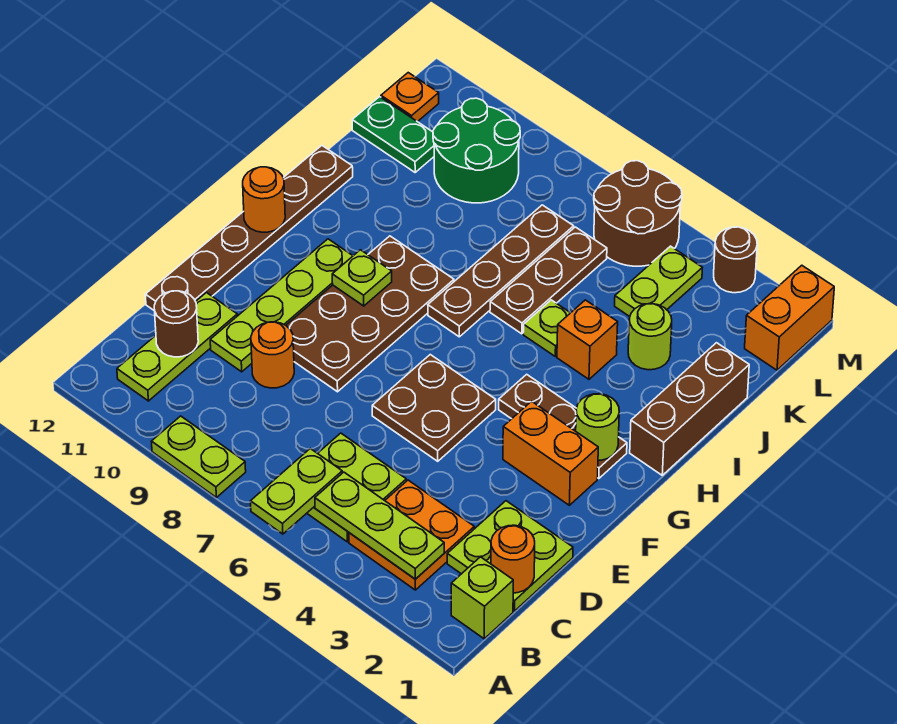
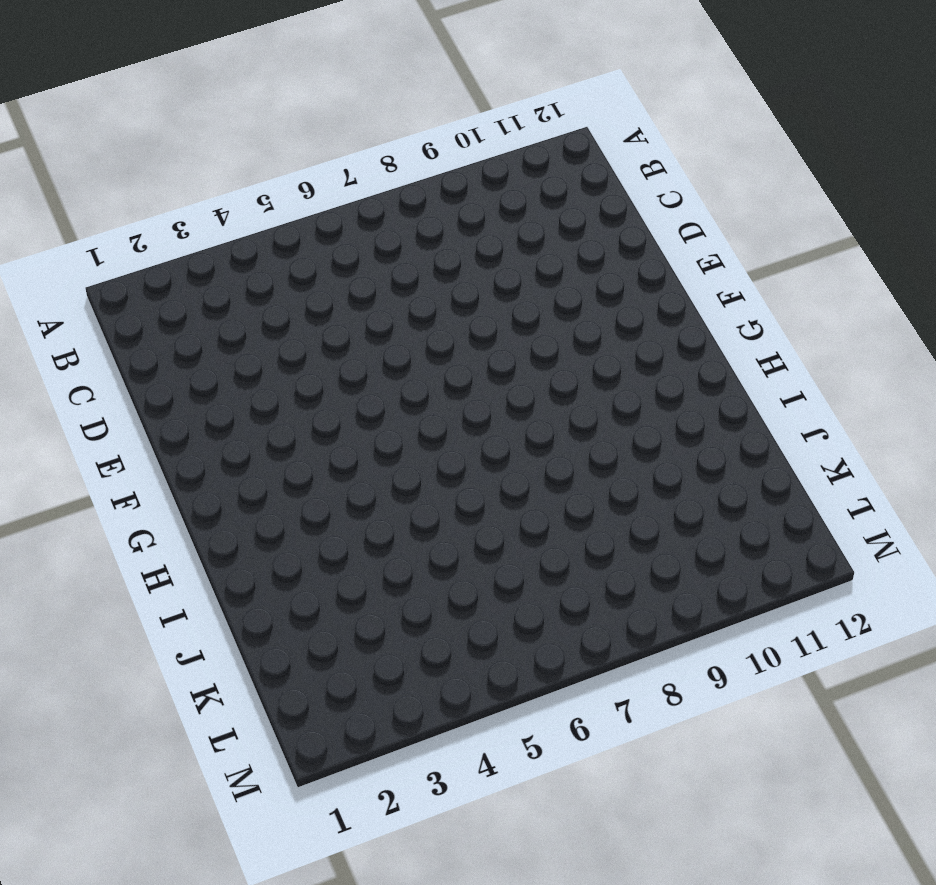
none -> lime 1x2 plate [151,416,246,497]
none -> lime 1x1 brick [451,557,513,639]
none -> orange 2x2 plate [349,480,474,590]
none -> lime 2x2 plate [307,433,406,542]

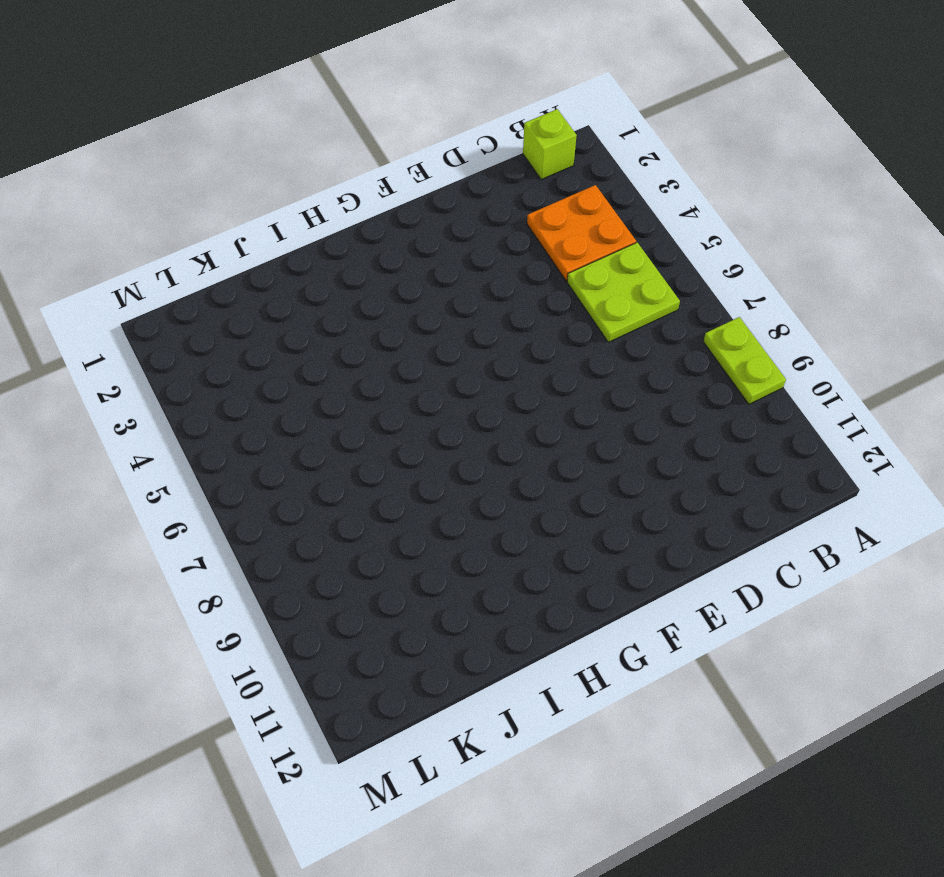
none -> lime 1x3 plate [117,293,237,401]
none -> lime 2x2 plate [447,501,573,611]
none -> orange 1x1 round brick [251,322,294,388]
none -> lime 1x4 plate [210,239,353,372]

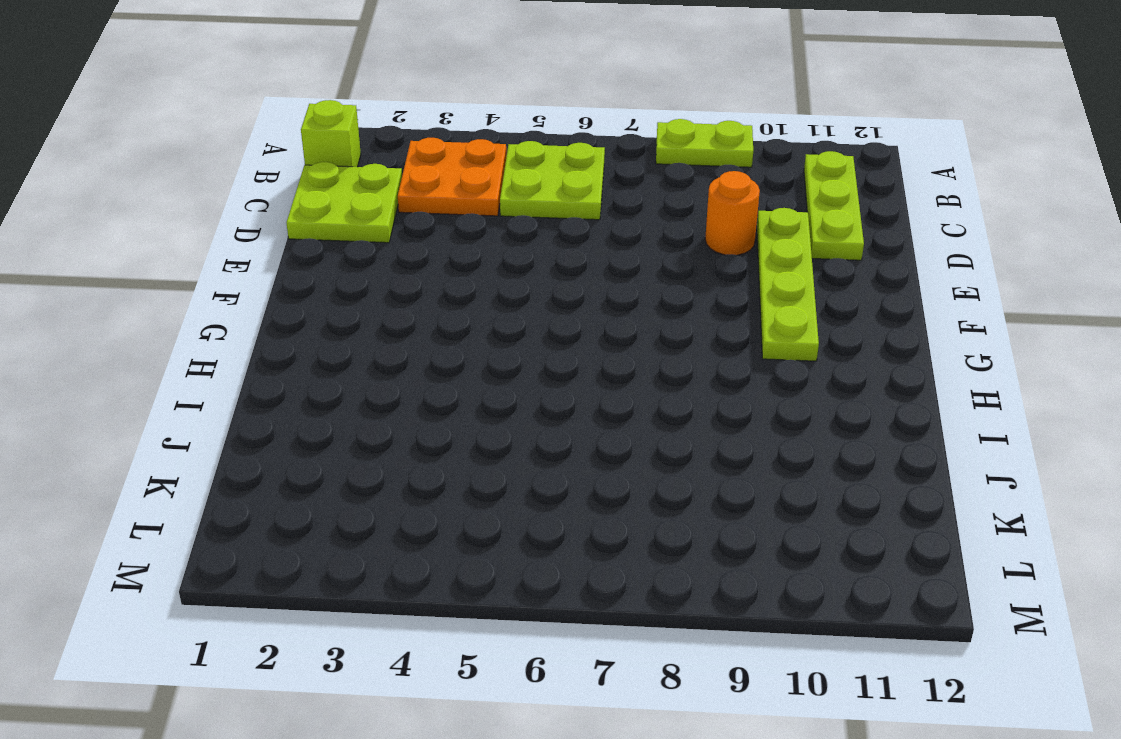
none -> brown 1x6 plate [145,146,353,311]
none -> brown 2x2 plate [372,355,496,461]
none -> brown 2x4 plate [286,236,454,392]
none -> orange 1x2 brick [503,401,598,505]

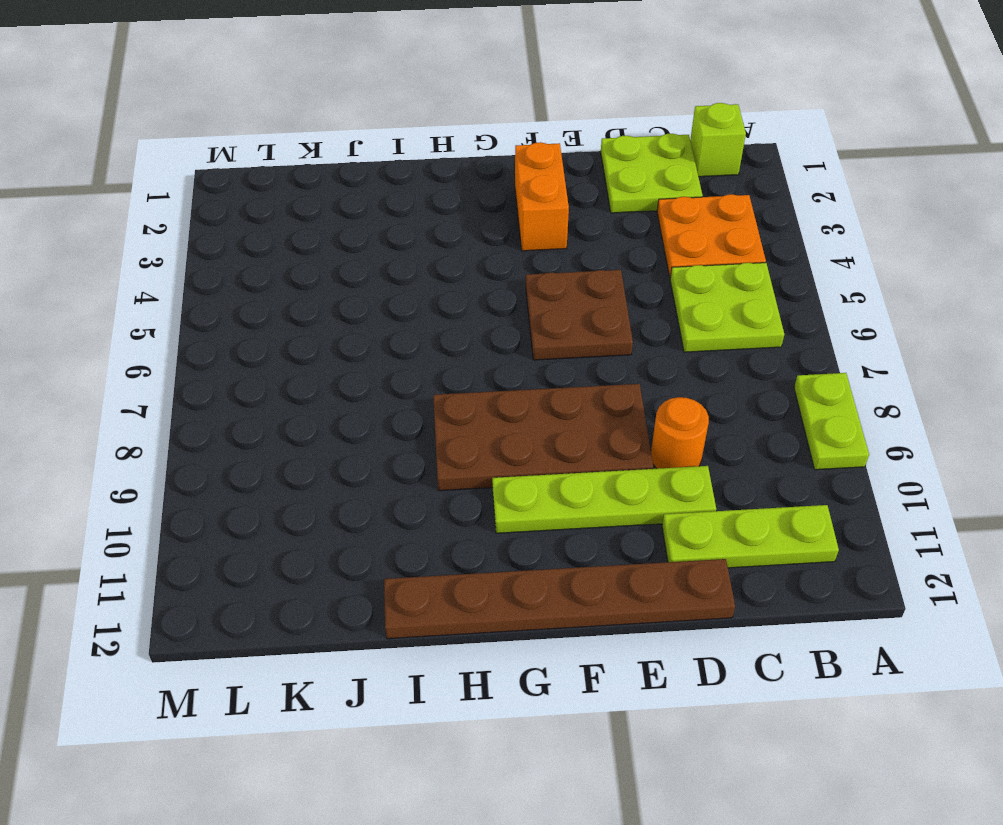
none -> brown 1x3 plate [499,374,627,479]
none -> brown 1x3 brick [630,343,749,475]
none -> brown 1x4 plate [428,205,574,337]
none -> orange 1x1 brick [557,300,618,379]

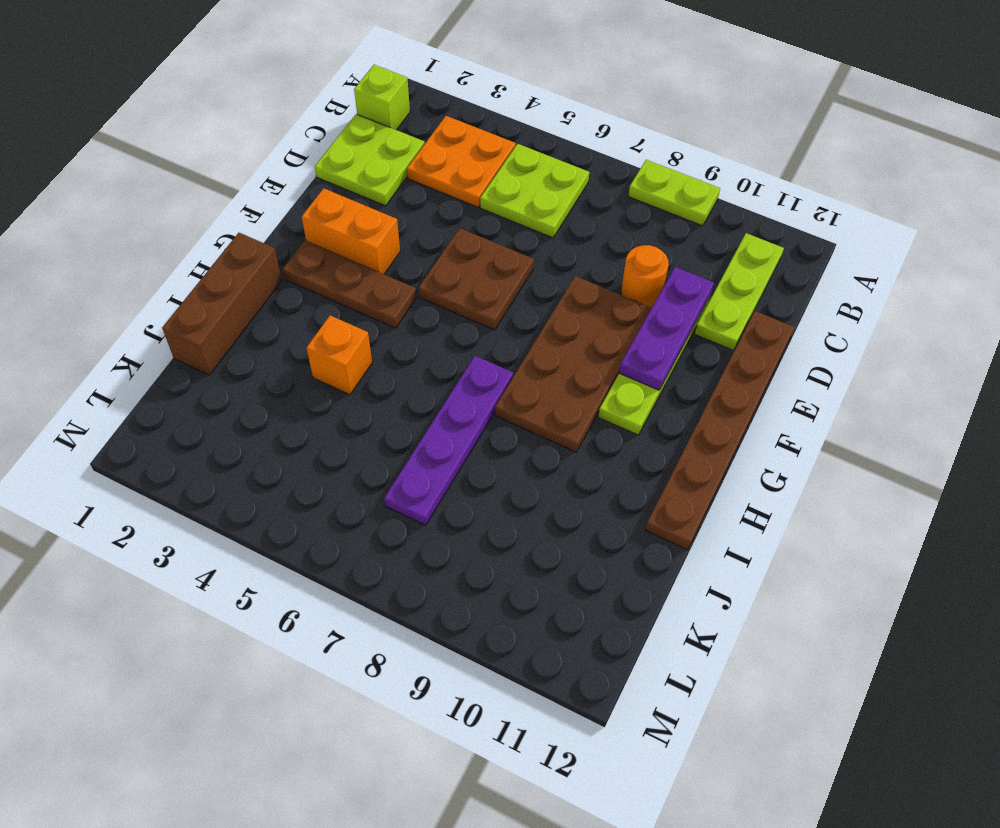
purple 1x3 plate [619,267,714,390] -> none
purple 1x4 plate [384,356,513,525] -> brown 1x4 plate [428,205,574,337]
none -> lime 1x1 plate [523,300,570,356]
none -> brown 1x3 plate [490,227,607,334]
none -> lime 1x1 round brick [628,304,672,370]
none -> lime 1x2 plate [615,246,702,317]

